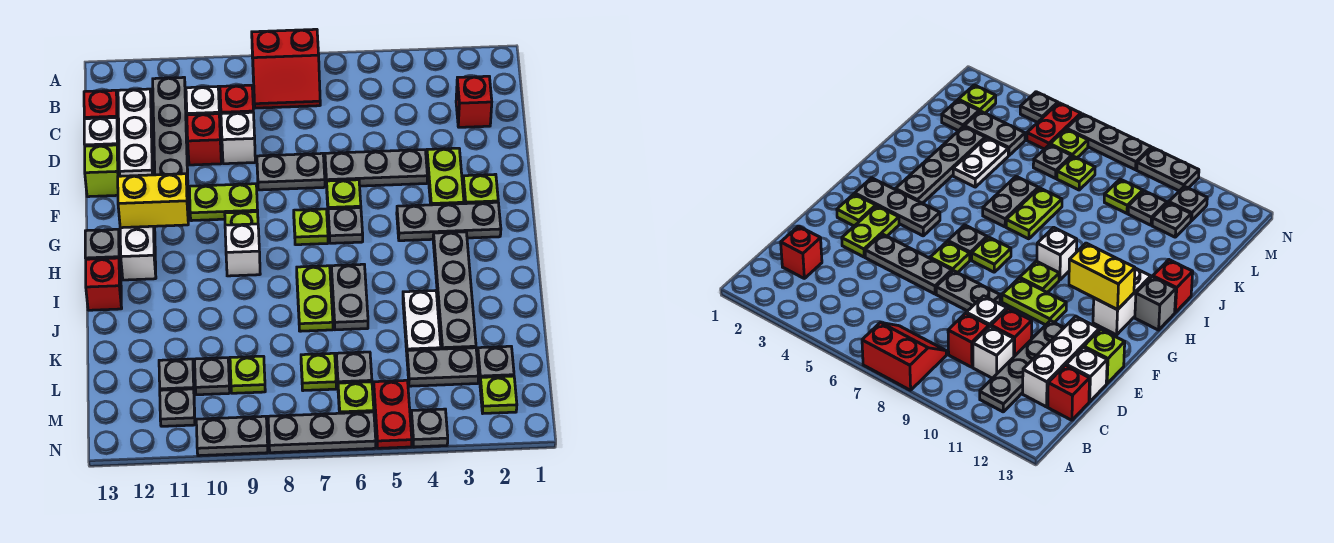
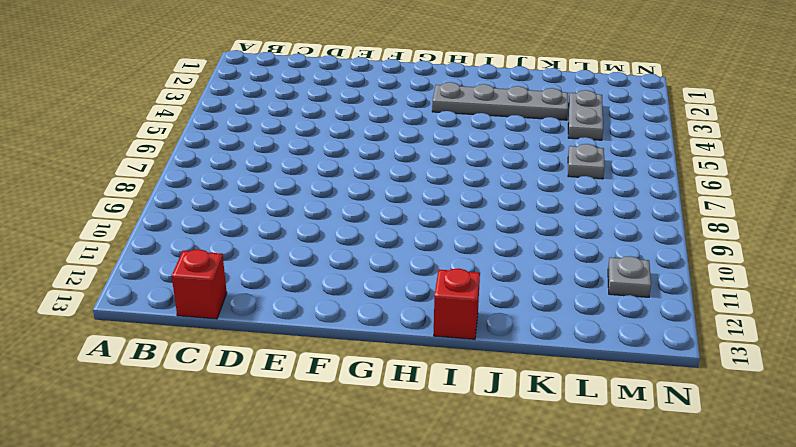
none -> red 2x2 slope [252,29,320,108]
none -> grey 1x4 plate [153,77,188,193]
none -> red 1x1 brick [456,76,492,127]
none -> red 1x1 brick [220,85,253,114]

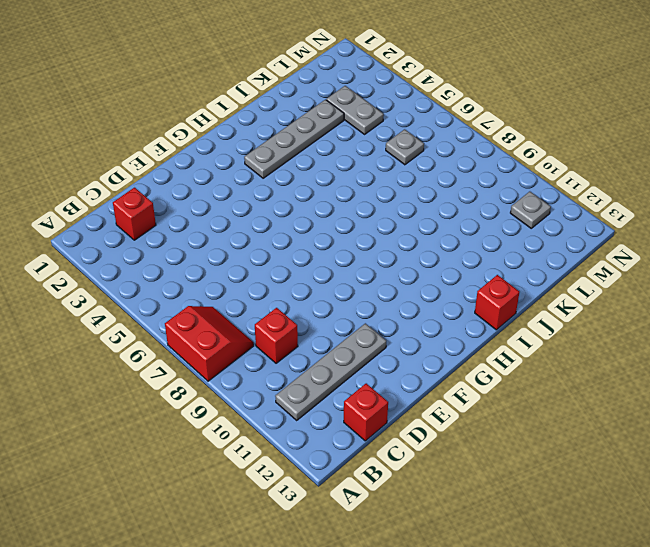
none -> white 1x1 brick [186,87,220,116]
none -> white 1x3 brick [118,89,154,176]
none -> white 1x1 brick [221,112,255,164]
none -> red 1x1 brick [187,114,221,165]

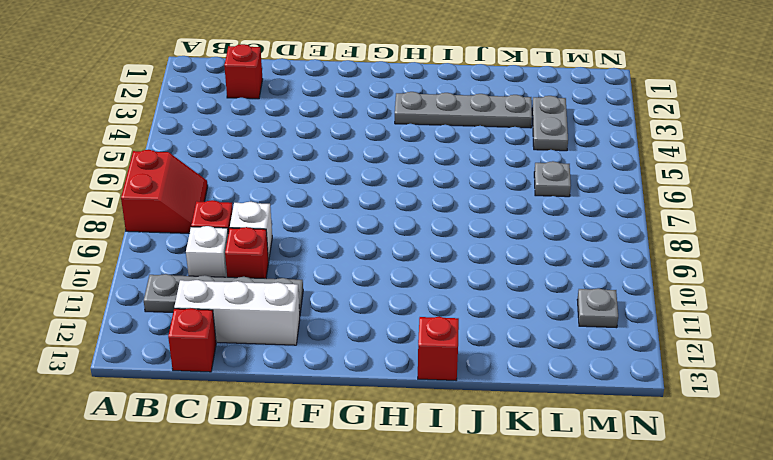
none -> white 1x1 brick [84,118,119,159]
none -> lime 1x2 plate [427,148,464,205]
none -> grey 1x3 plate [325,150,427,187]
none -> grey 1x2 plate [257,153,325,190]

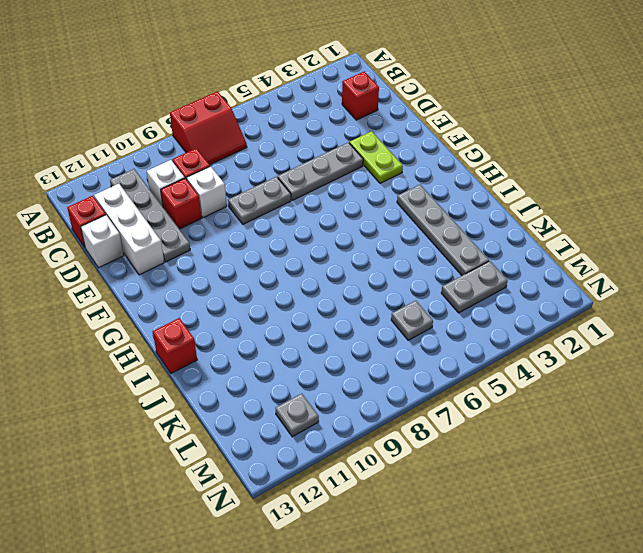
none -> lime 1x1 brick [85,145,119,197]
none -> lime 1x1 plate [463,174,498,204]
none -> lime 1x1 plate [327,180,361,209]
none -> lime 1x2 plate [189,184,258,221]

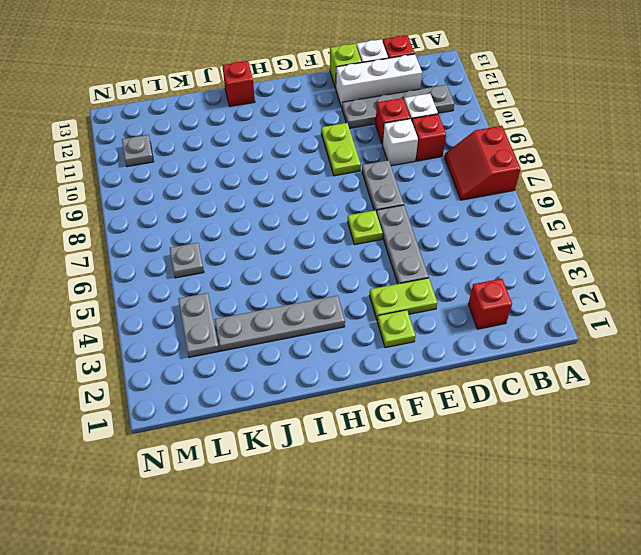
none -> grey 1x3 plate [397,202,501,241]
none -> grey 1x1 plate [328,208,363,243]
none -> lime 1x1 plate [294,209,328,245]
none -> lime 1x1 plate [225,212,258,225]

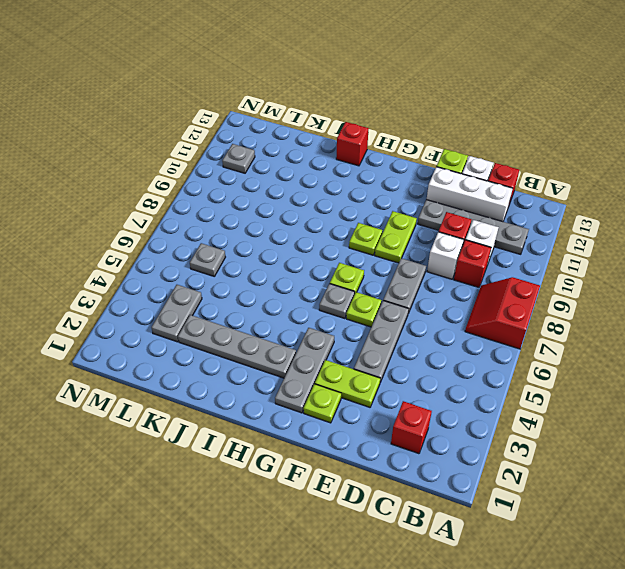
none -> white 1x2 brick [120,226,156,280]
none -> white 1x1 brick [225,224,260,276]
none -> grey 1x1 brick [85,229,121,274]
none -> grey 1x2 plate [331,264,368,330]

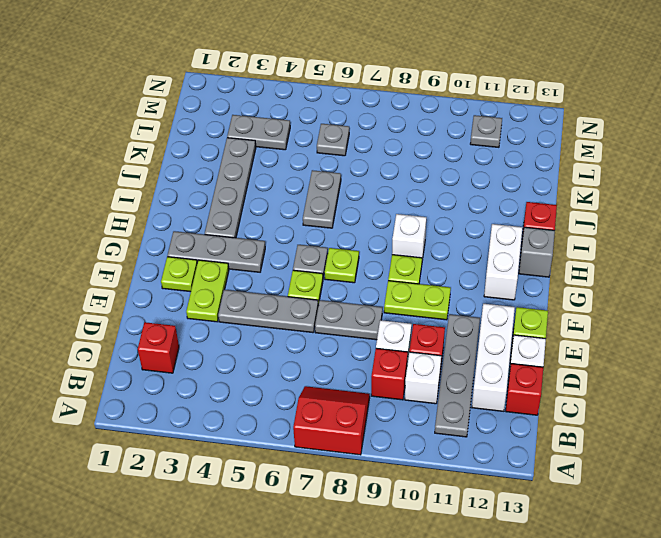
none -> lime 1x2 plate [297,266,333,331]
none -> white 1x2 plate [403,291,441,351]
none -> grey 1x1 plate [478,346,514,379]
none -> lime 1x1 plate [301,353,336,391]

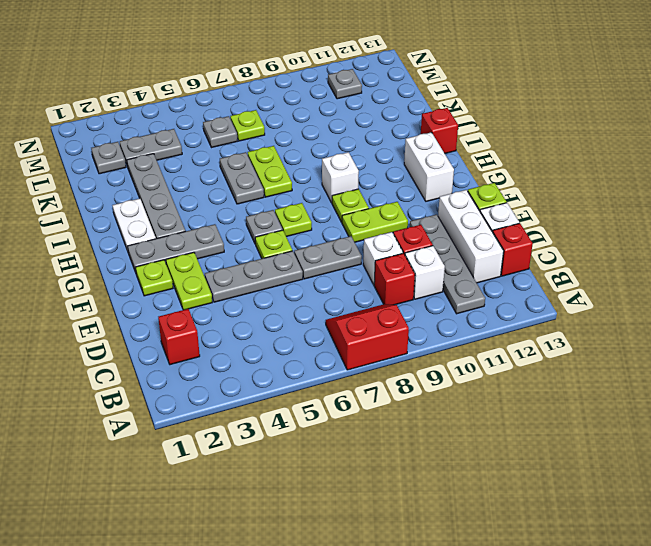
white 1x2 plate [112,199,156,251] -> white 1x2 plate moved to [403,291,441,351]
none -> grey 1x1 brick [85,229,121,274]
none -> lime 1x1 plate [230,356,265,393]
none -> grey 1x1 plate [195,358,230,395]
none -> grey 1x1 plate [159,359,194,390]

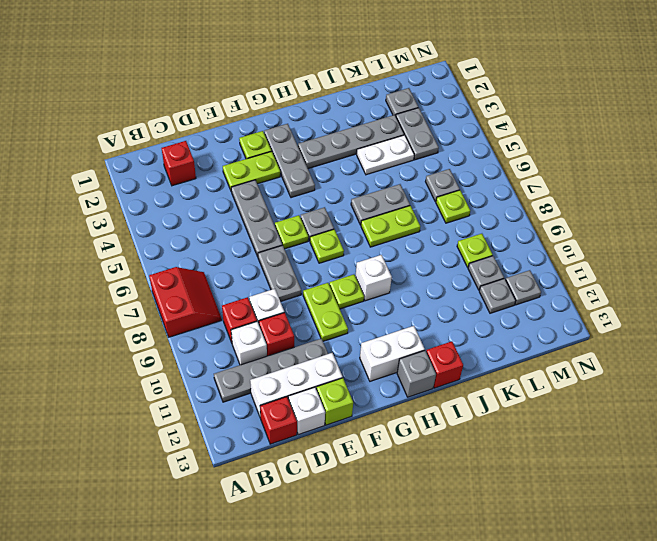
none -> lime 1x1 plate [480,376,517,413]
none -> red 1x2 plate [374,380,412,448]
none -> lime 1x1 plate [338,382,374,413]
none -> grey 1x1 plate [411,409,448,447]

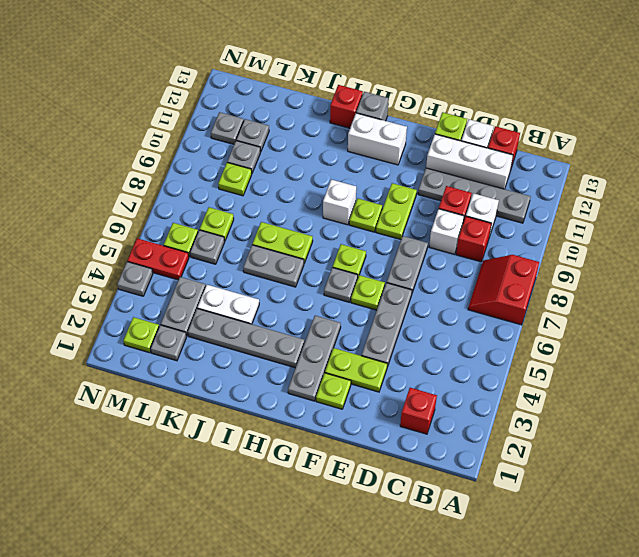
none -> grey 1x3 plate [268,412,376,453]
none -> grey 1x2 plate [196,416,268,456]
none -> yellow 1x2 brick [118,174,188,228]

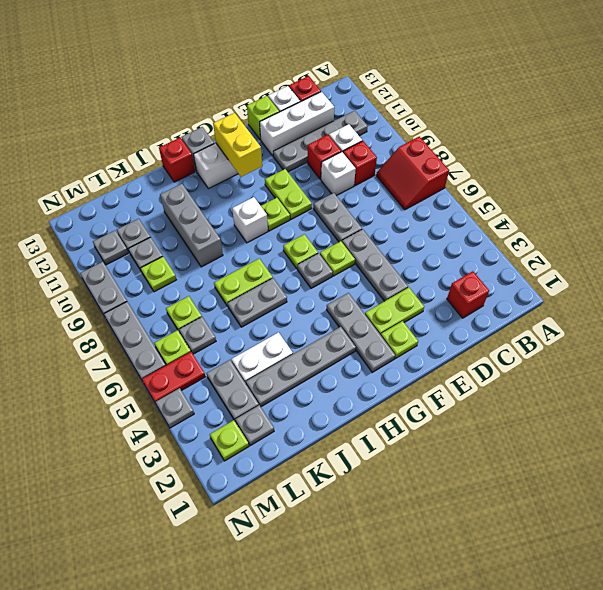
grey 1x3 brick [160,184,223,267] -> none

